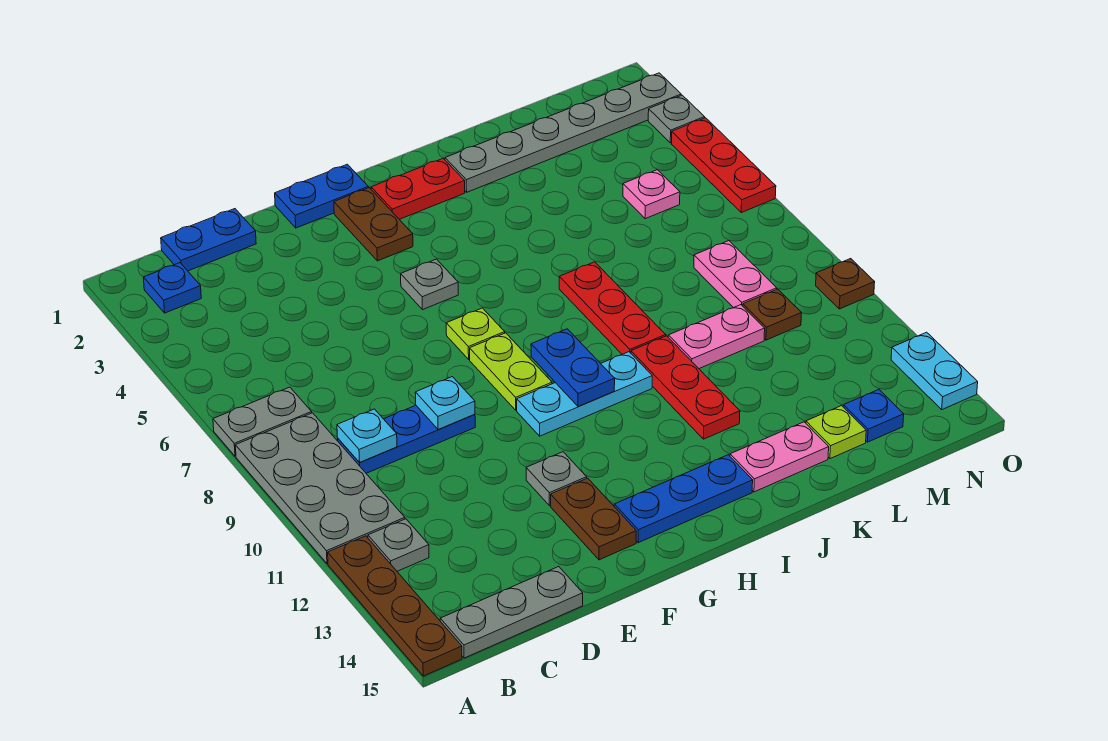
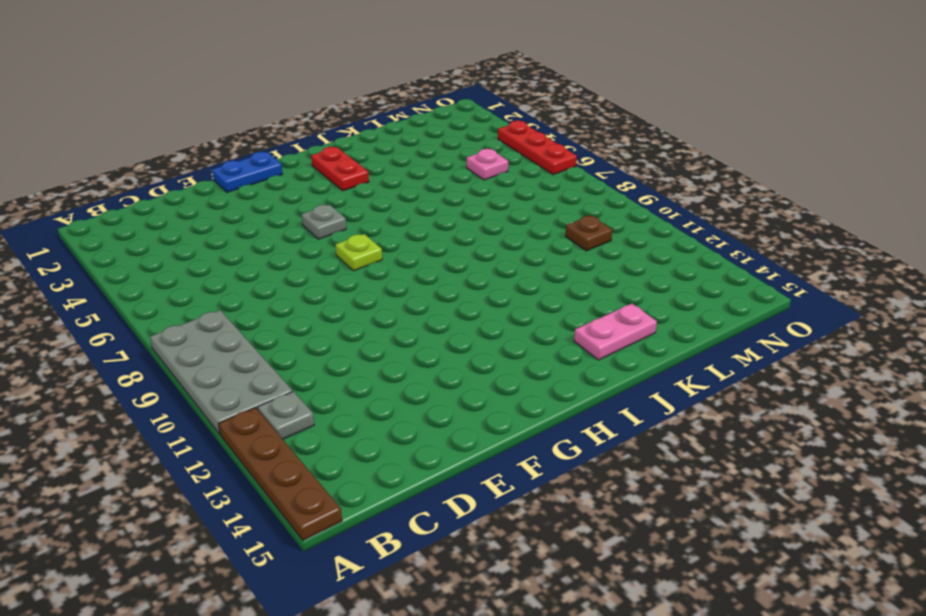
red 1x2 plate [311,147,369,191] -> red 1x2 plate turned to [371,159,465,219]
none -> grey 1x2 plate [213,387,312,456]
none -> blue 1x1 plate [143,263,201,313]
none -> grey 1x3 plate [440,567,583,658]
none -> blue 1x2 plate [161,209,256,271]

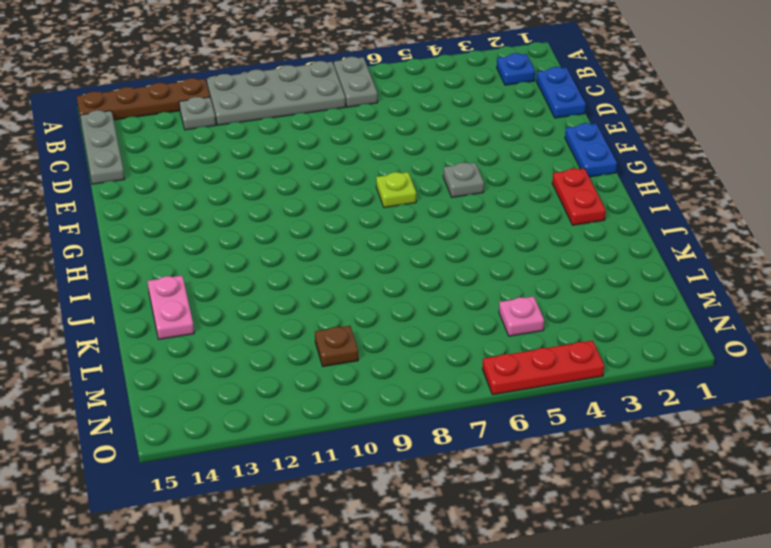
none -> blue 1x3 plate [337,405,475,473]
none -> grey 1x1 plate [526,452,587,506]
none -> brown 1x2 plate [551,478,636,560]
none -> brown 1x2 plate [334,188,413,261]

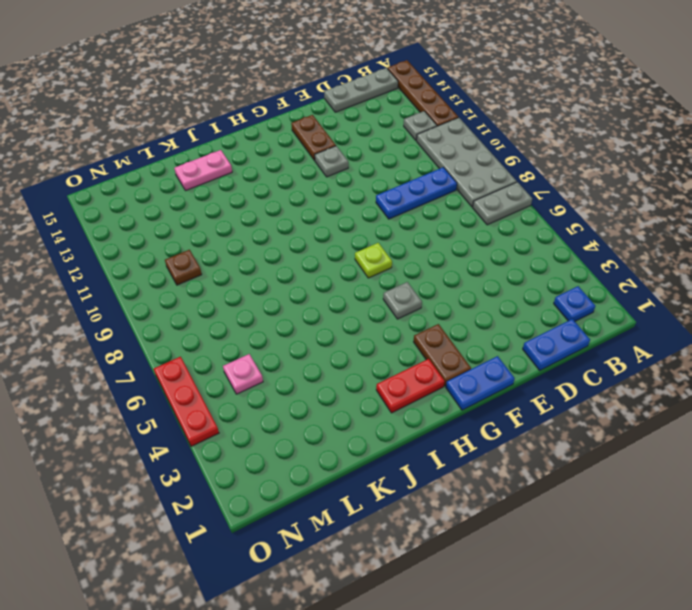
none -> lime 1x2 plate [470,333,552,410]
none -> cyan 1x3 plate [517,352,652,436]
none -> blue 1x3 plate [614,455,753,543]
none -> grey 1x6 plate [445,73,681,192]

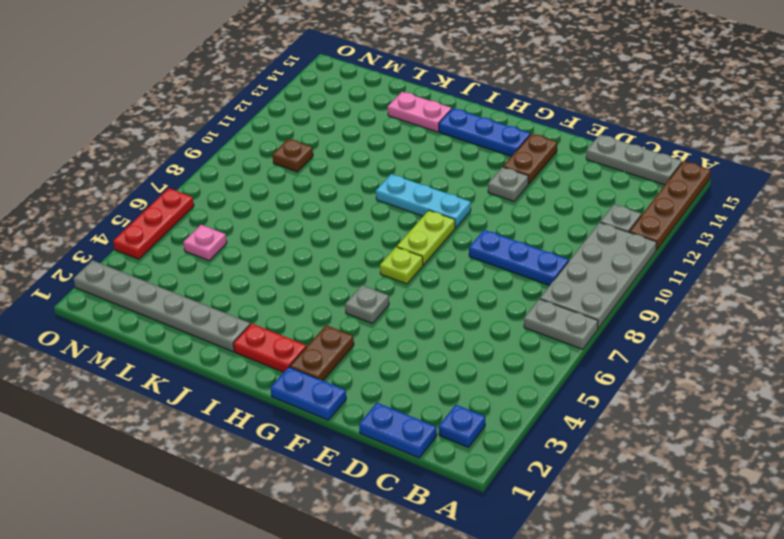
none -> red 1x3 plate [559,262,666,354]
none -> red 1x3 plate [631,336,740,439]
none -> pink 1x2 plate [668,305,765,369]
none -> lime 1x1 plate [806,406,866,459]

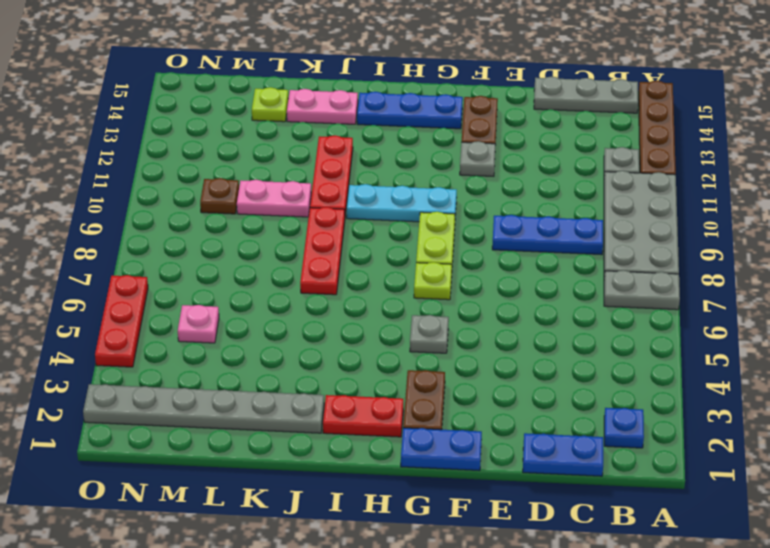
none -> pink 1x2 plate [694,241,777,308]
none -> blue 1x1 plate [843,390,904,442]
none -> grey 1x1 plate [648,95,705,143]
none -> brown 1x1 plate [816,259,875,309]

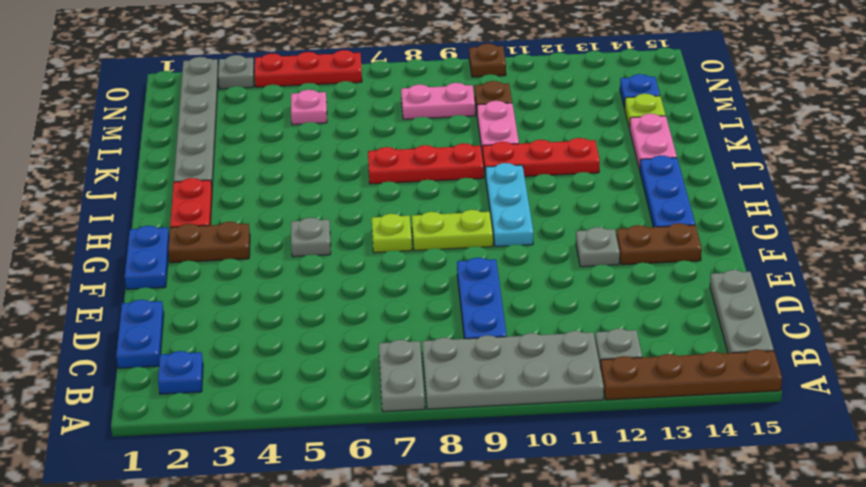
none -> cyan 1x2 plate [891,332,978,410]
none -> cyan 1x1 plate [337,409,397,463]
none -> cyan 1x1 plate [415,377,475,429]
none -> blue 1x2 plate [531,329,615,407]

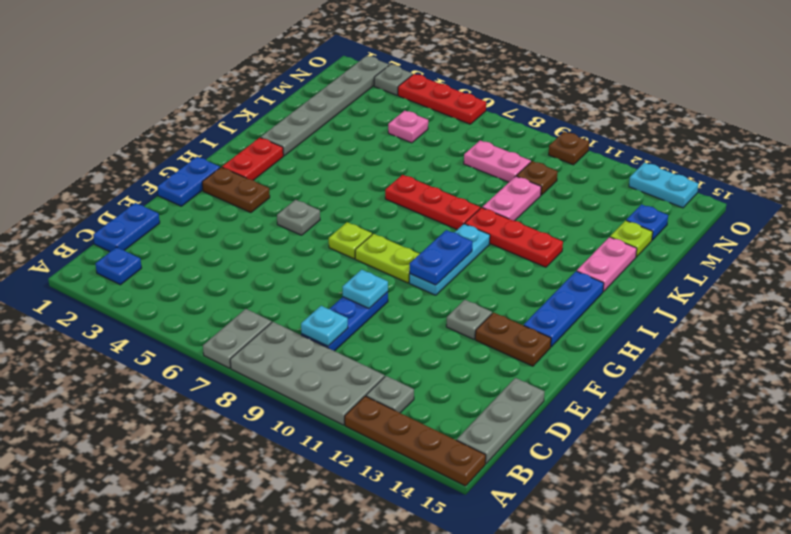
blue 1x2 plate [410,230,472,285] -> blue 1x2 plate turned to [531,329,615,407]

